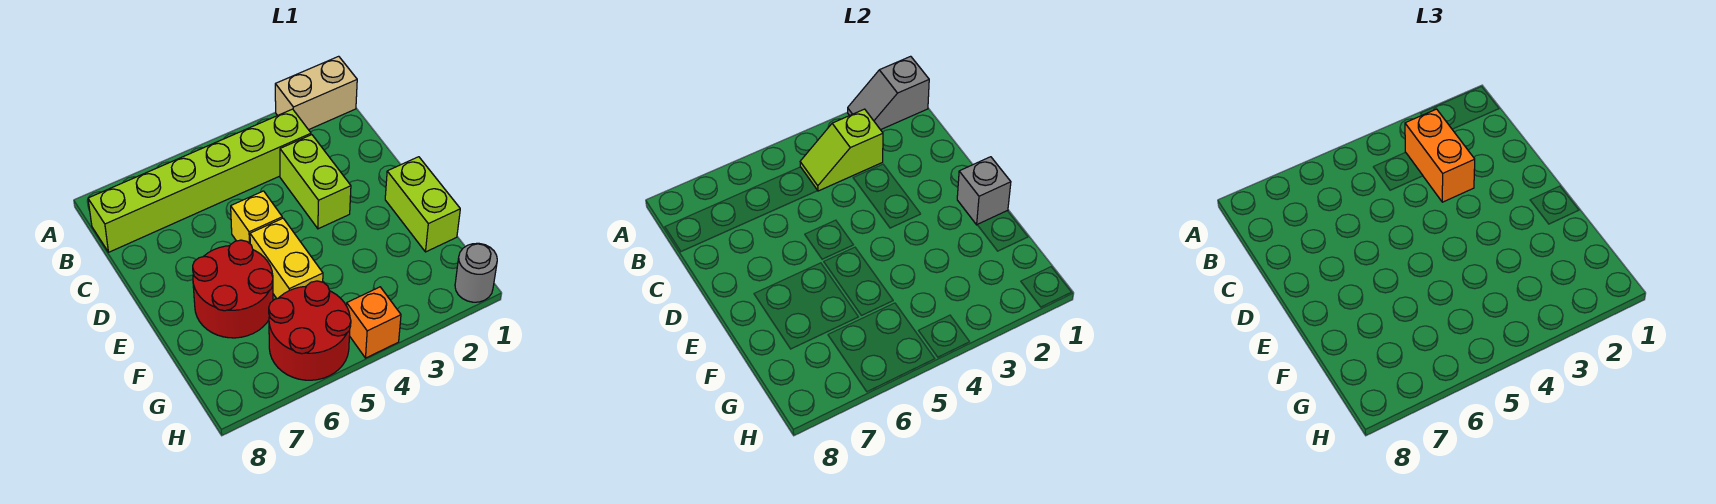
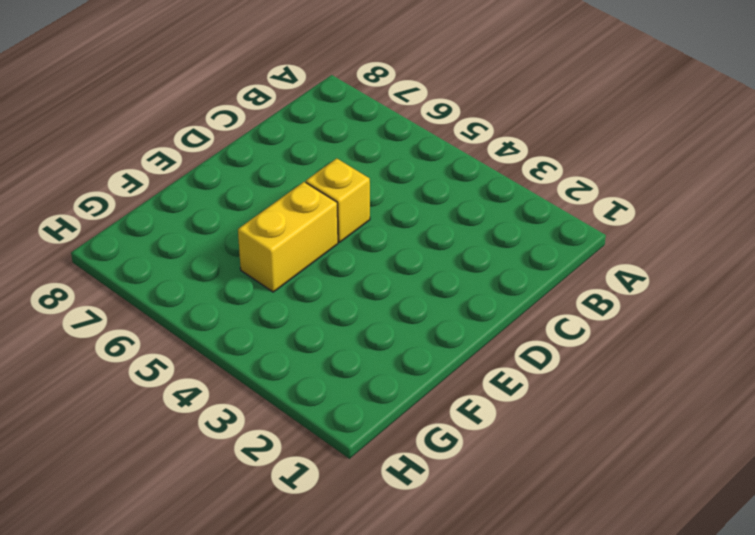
none -> tan 1x2 brick [275,56,357,130]
none -> lime 1x6 brick [88,109,311,252]
none -> lime 1x2 brick [280,135,351,229]

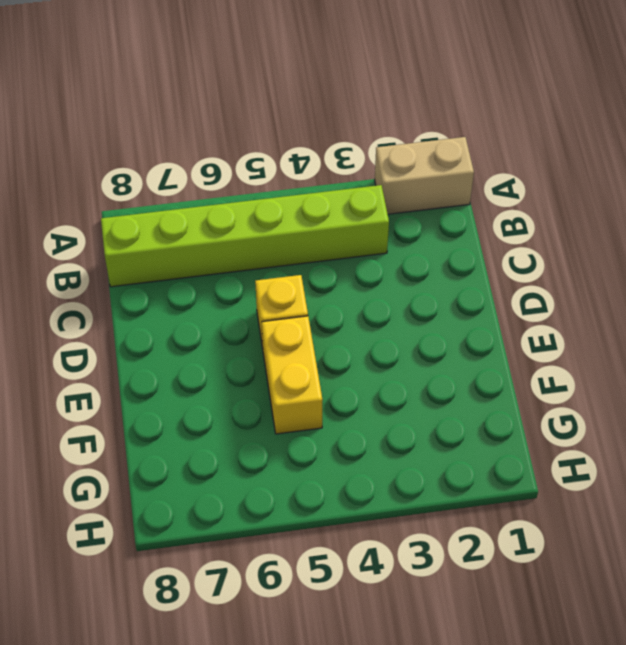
none -> lime 1x2 brick [280,135,351,229]
none -> lime 1x2 brick [385,157,460,252]
none -> red 2x2 round brick [193,240,273,338]

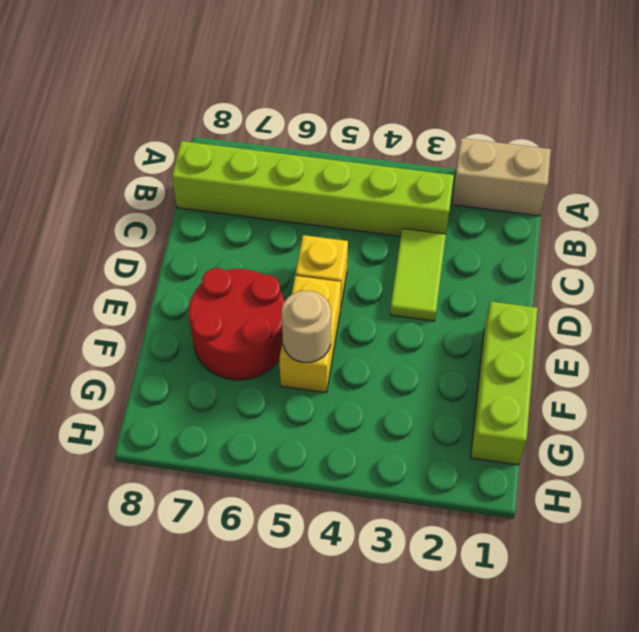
lime 1x2 tile [390,229,446,321] -> lime 1x2 brick [280,135,351,229]
lime 1x3 brick [471,302,538,465] -> lime 1x2 brick [385,157,460,252]
tan 1x1 round brick [282,291,331,362] -> none
none -> red 2x2 round brick [269,281,351,380]
none -> grey 1x1 round brick [455,243,497,302]
none -> orange 1x1 brick [347,287,401,358]

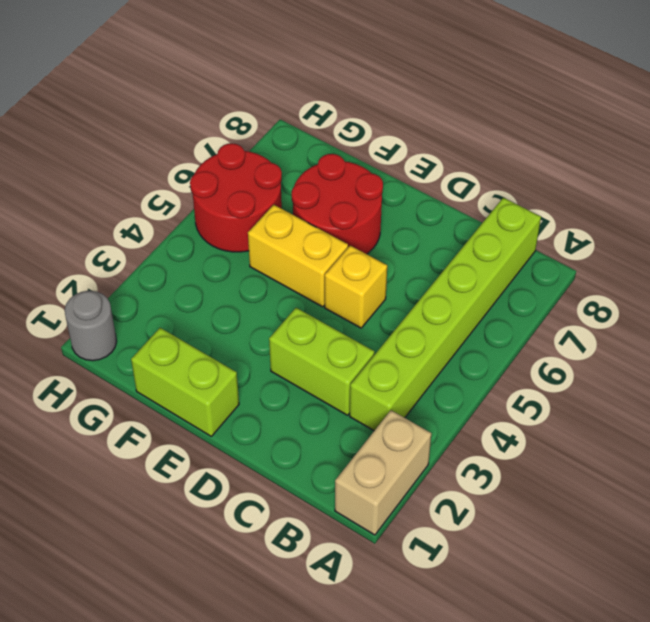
none -> orange 1x1 brick [347,287,401,358]
none -> grey 1x2 slope [848,56,929,130]
none -> lime 1x2 slope [800,109,883,191]

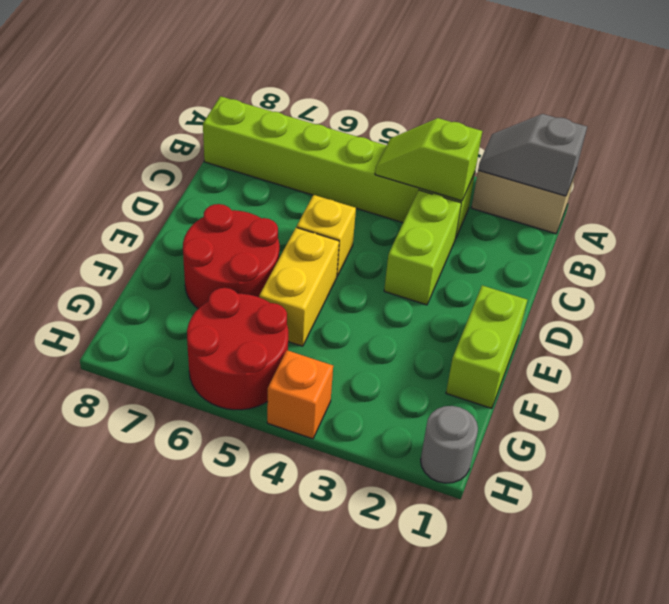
none -> grey 1x1 brick [957,157,1011,225]
none -> orange 1x2 brick [1405,109,1475,202]

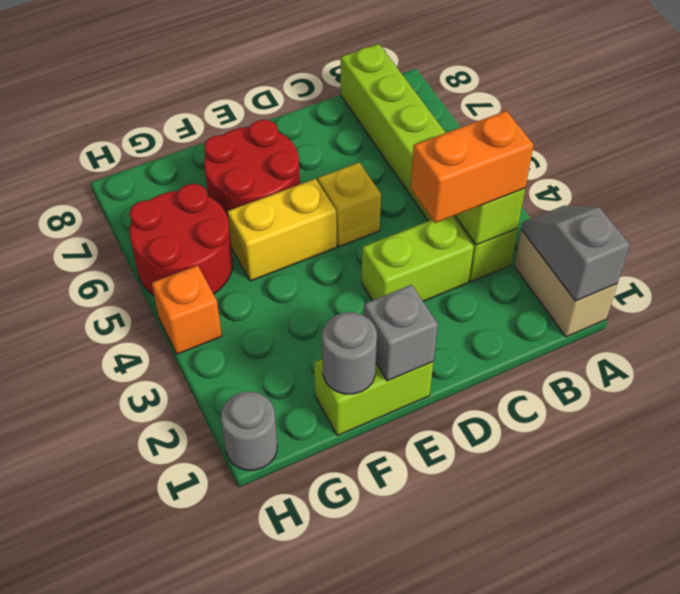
grey 1x1 round brick [322,312,377,394] -> none

